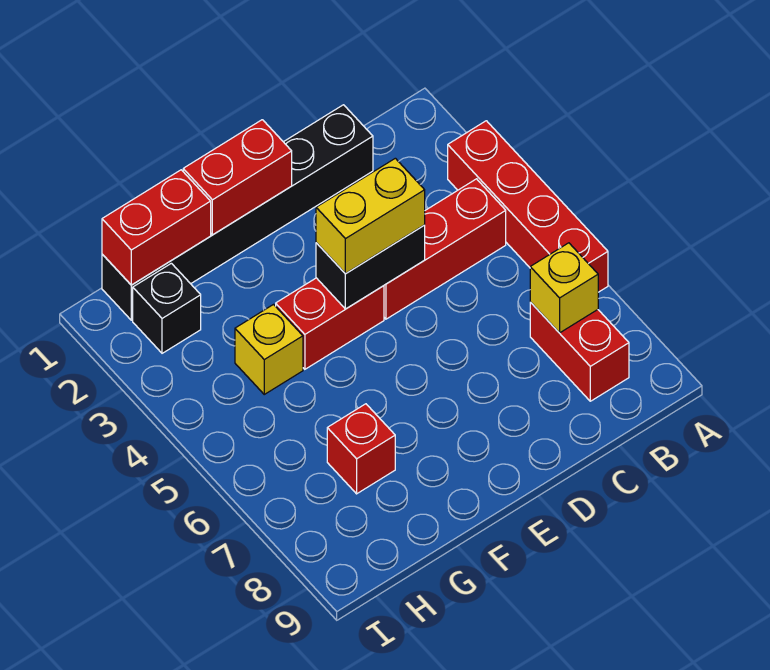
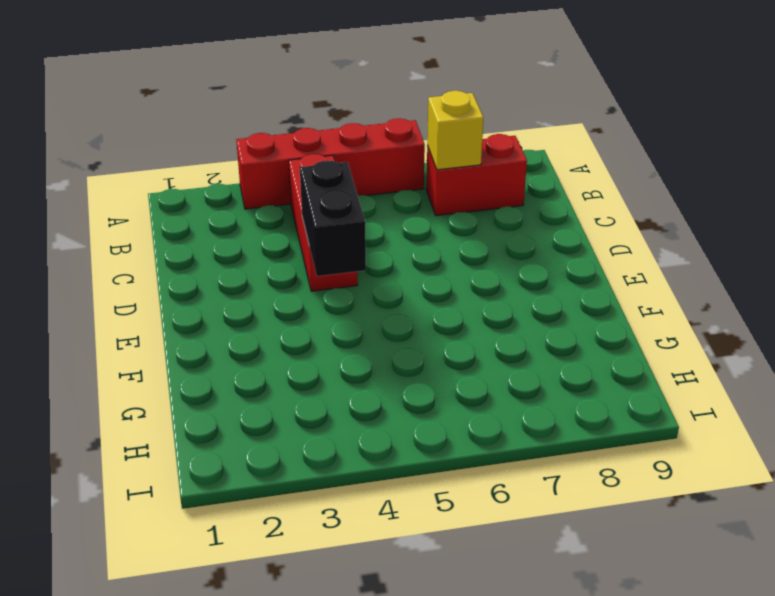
none -> black 1x6 brick [102,105,373,320]
none -> red 1x2 brick [276,278,384,369]
none -> yellow 1x1 brick [235,305,303,394]

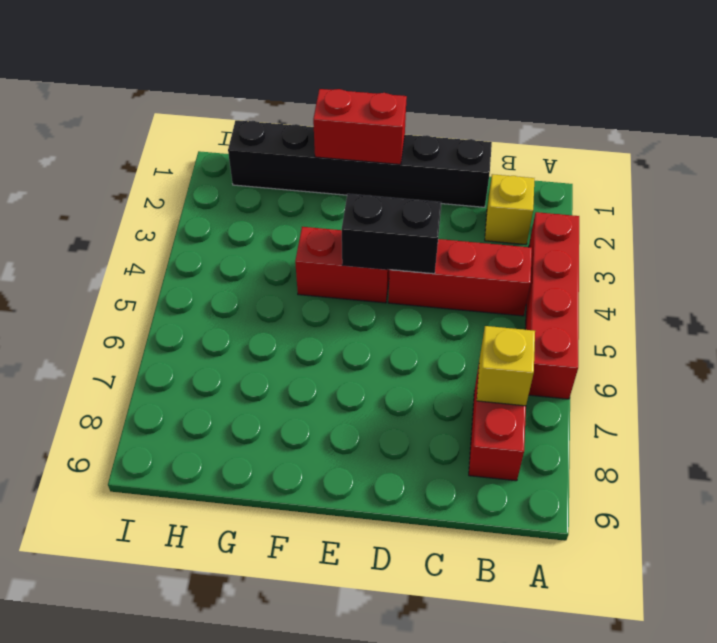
yellow 1x1 brick [485,174,534,245] -> yellow 1x1 brick moved to [235,305,303,394]
none -> red 1x1 brick [327,404,395,494]
none -> black 1x1 brick [133,263,201,353]
none -> red 1x2 brick [102,170,211,285]

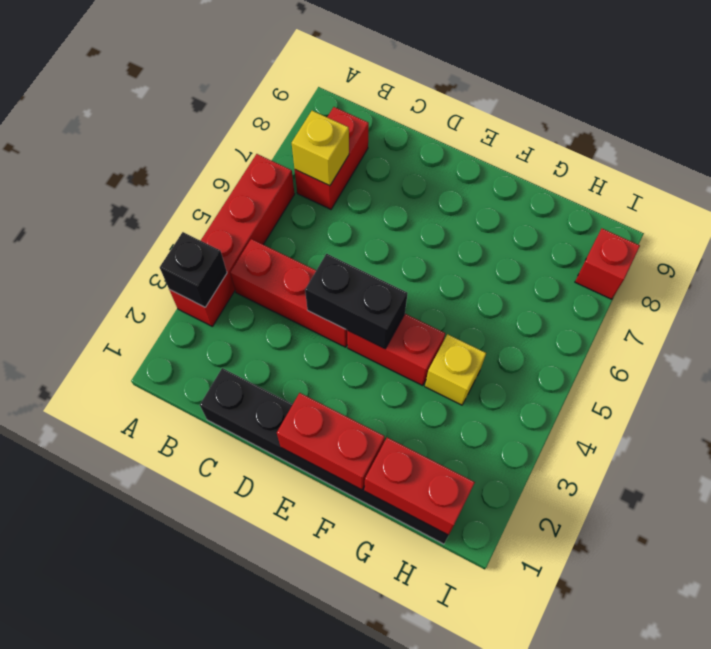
black 1x1 brick [160,232,227,307] -> black 1x1 brick moved to [133,263,201,353]
red 1x1 brick [575,229,640,299] -> red 1x1 brick moved to [327,404,395,494]
none -> yellow 1x2 brick [316,158,425,274]

